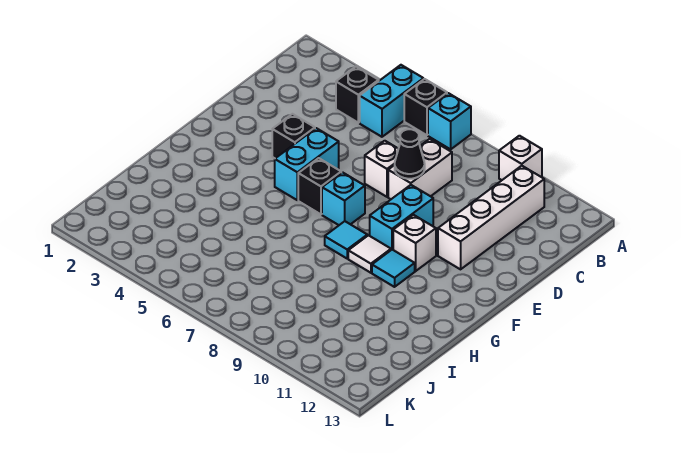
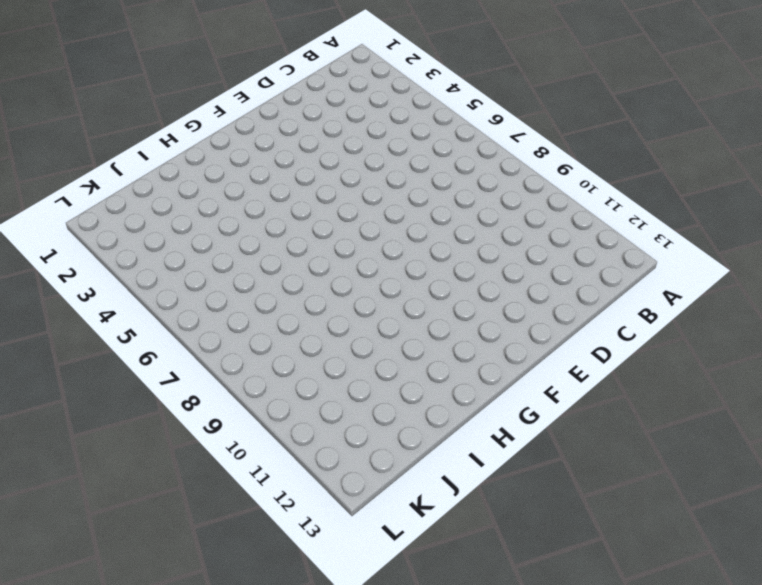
none -> cyan 1x2 brick [360,65,423,137]
none -> black 1x1 brick [404,79,447,135]
none -> cyan 1x1 brick [428,93,471,149]

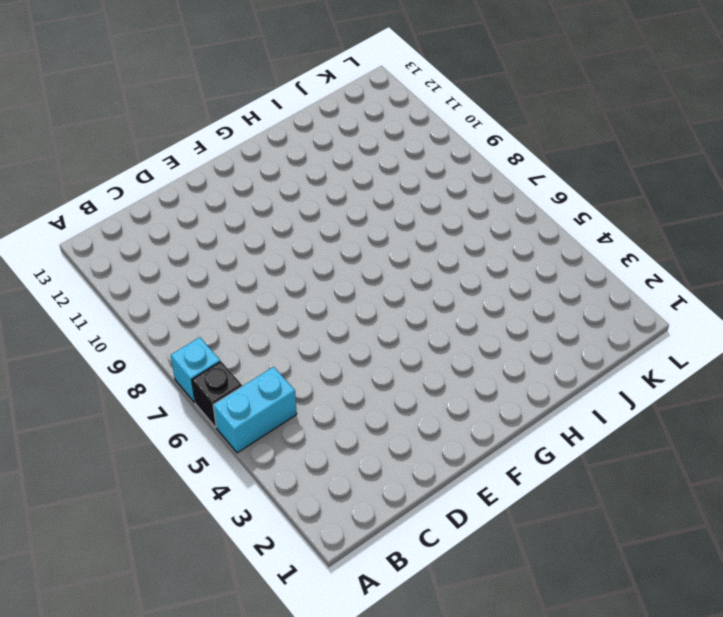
none -> white 1x1 brick [499,136,542,180]
none -> black 1x1 brick [336,67,379,123]
none -> white 1x4 brick [438,166,544,269]

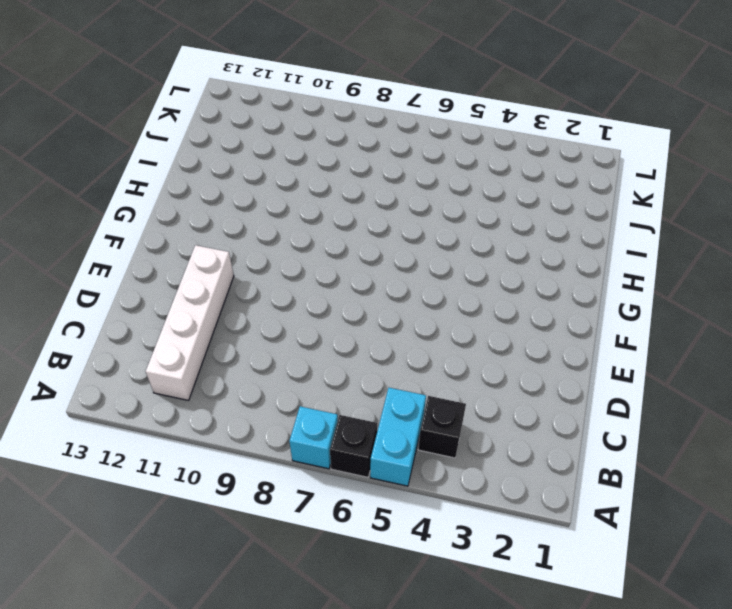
none -> white 1x1 brick [499,136,542,180]
none -> white 1x2 brick [388,139,452,199]
none -> white 1x1 brick [365,141,398,197]

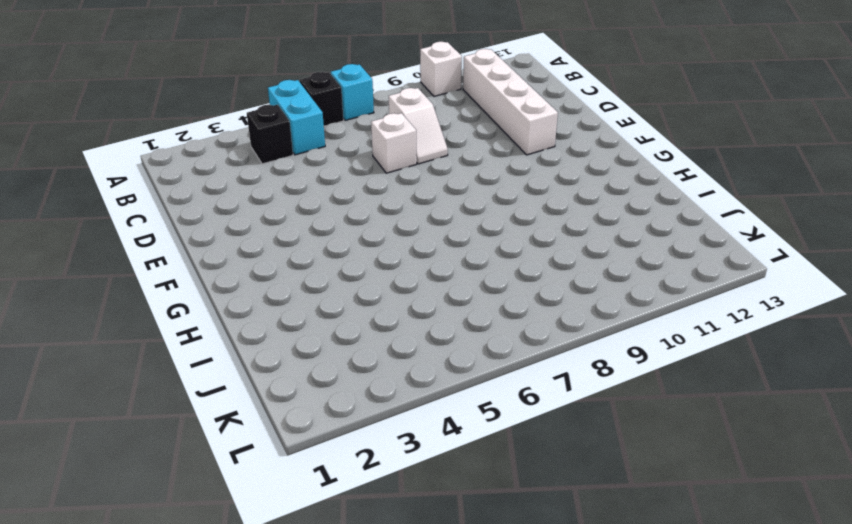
white 1x2 slope [389,88,448,164] -> white 1x2 brick [388,139,452,199]
none -> black 1x1 brick [272,114,315,158]
none -> cyan 1x2 brick [275,128,339,200]
none -> cyan 1x2 brick [370,185,433,250]

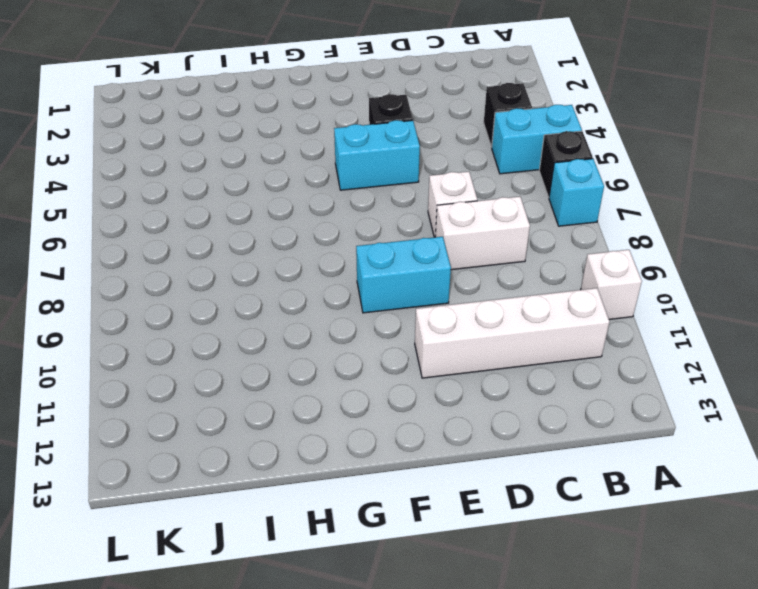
none -> black 1x1 brick [298,158,341,214]
none -> cyan 1x1 brick [322,172,365,225]
none -> white 1x1 brick [393,215,436,271]

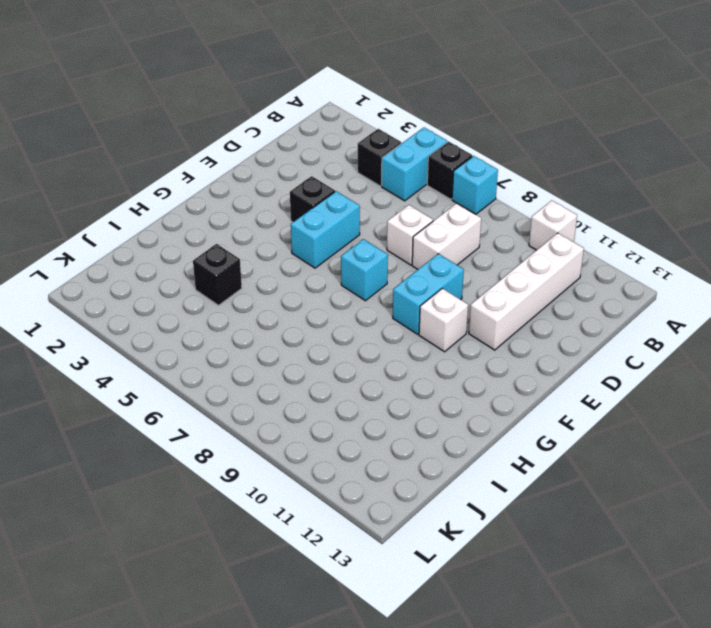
black 1x1 brick [193,244,242,305] -> black 1x1 brick moved to [298,158,341,214]
none -> cyan 1x1 tile [325,221,367,258]
none -> white 1x1 tile [348,235,391,273]
none -> cyan 1x1 tile [372,250,415,287]

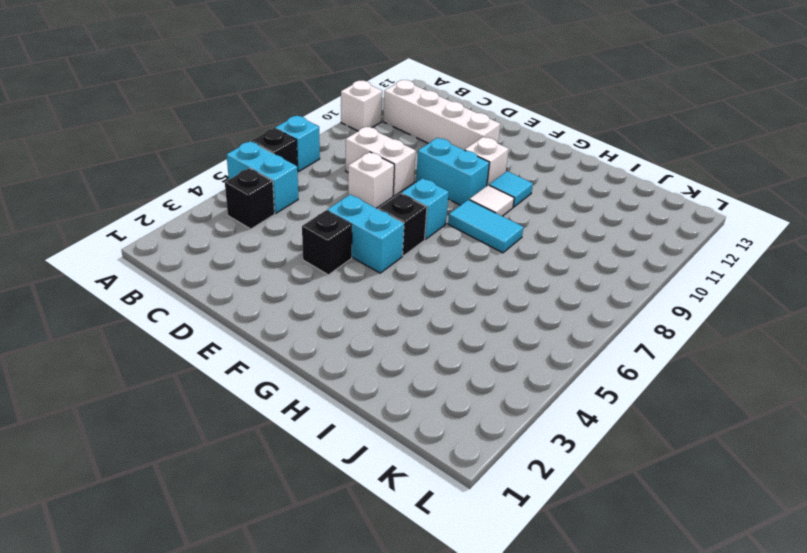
cyan 1x2 tile [448,200,523,253] -> cyan 1x1 tile [325,221,367,258]
none -> black 1x1 cone [395,129,425,179]

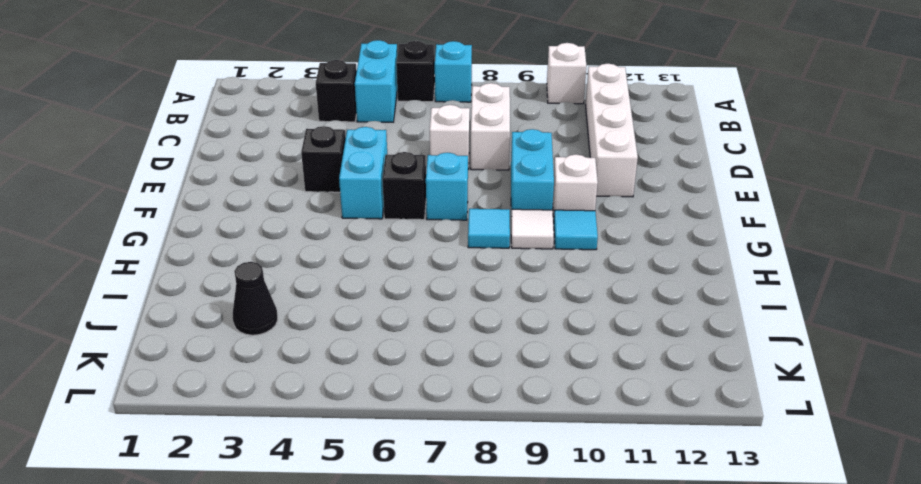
black 1x1 cone [233,262,278,335] -> black 1x1 cone moved to [395,129,425,179]

